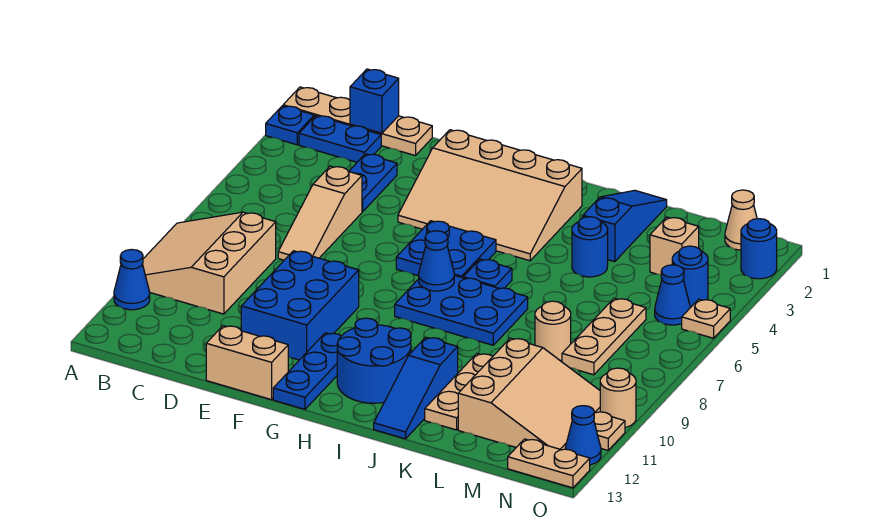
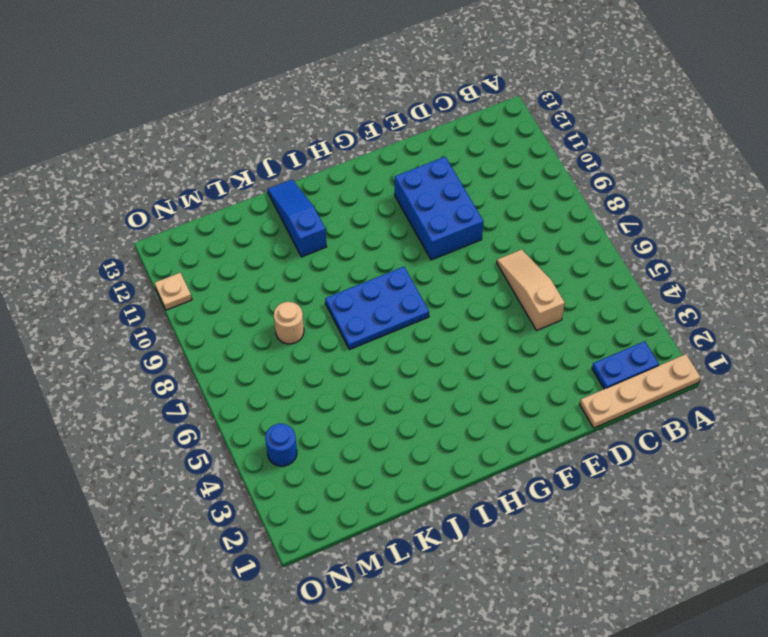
none -> blue 1x1 plate [266,106,314,145]
none -> tan 3x3 slope [143,212,276,314]
none -> blue 1x1 cone [114,249,150,310]
none -> blue 1x2 plate [349,154,397,212]

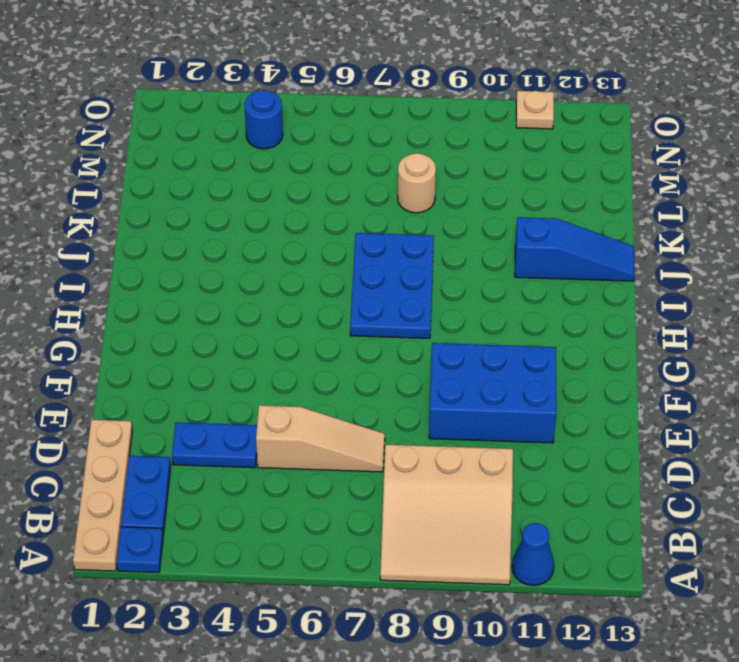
none -> tan 1x2 brick [206,326,288,400]
none -> tan 3x4 slope [398,130,582,261]
none -> blue 2x2 plate [396,221,496,278]
none -> blue 1x3 plate [273,333,341,409]

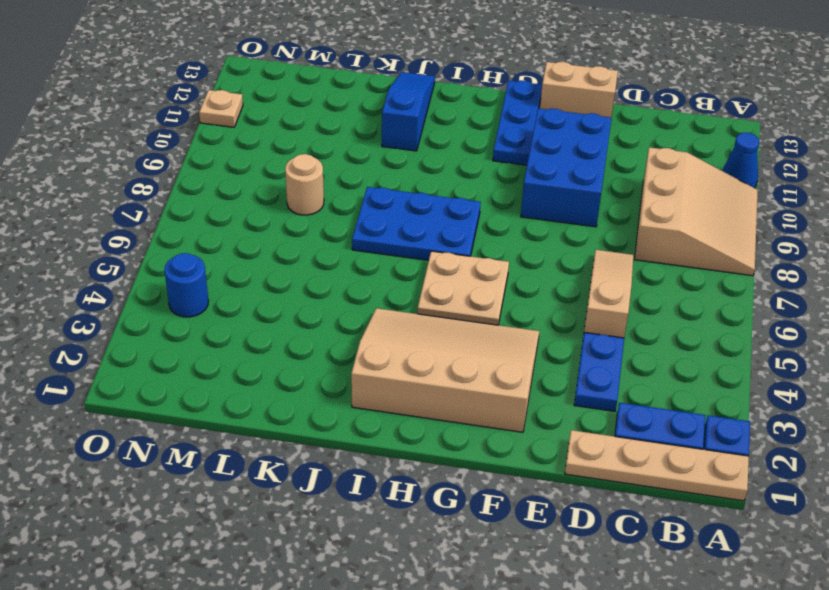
tan 2x2 plate [417,251,509,325] -> blue 2x2 plate [396,221,496,278]
none -> blue 2x2 round brick [337,318,411,403]
none -> blue 1x1 plate [463,259,512,289]
none -> blue 1x3 slope [583,190,667,262]
none -> blue 1x1 round brick [572,217,608,277]

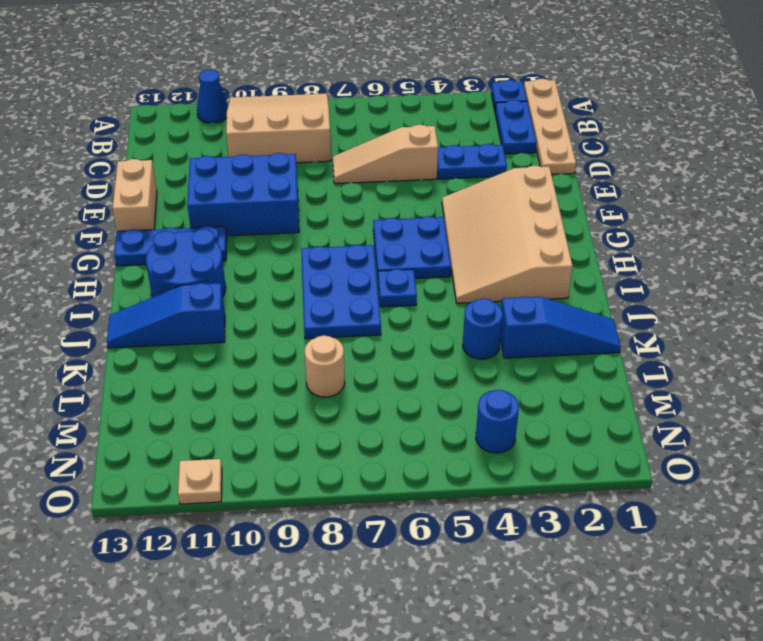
none -> tan 1x3 plate [425,354,493,430]
none -> tan 3x3 slope [458,338,600,450]
none -> tan 1x1 brick [650,217,699,274]
none -> tan 1x3 plate [562,298,646,375]

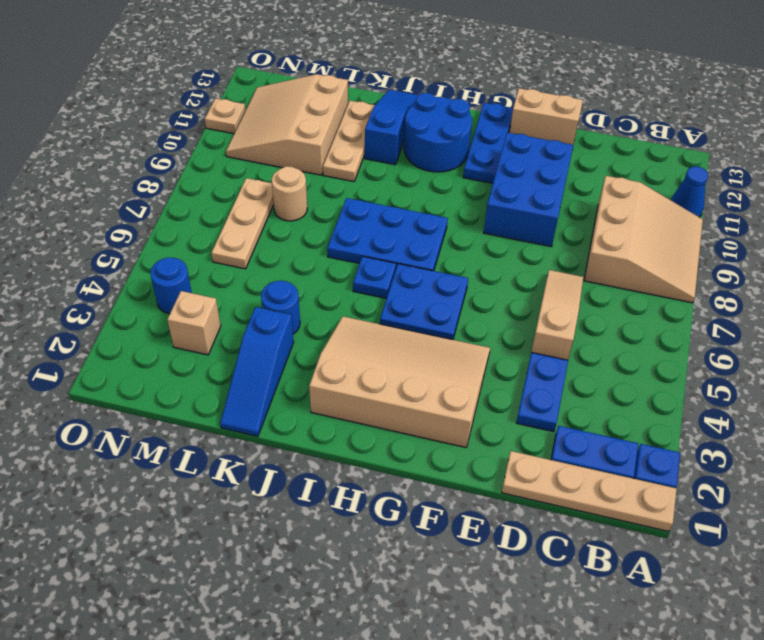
none -> tan 1x1 cone [725,190,757,250]
none -> blue 1x1 cone [655,265,690,325]
none -> tan 1x2 plate [508,439,590,488]
none -> blue 1x1 round brick [741,219,777,279]

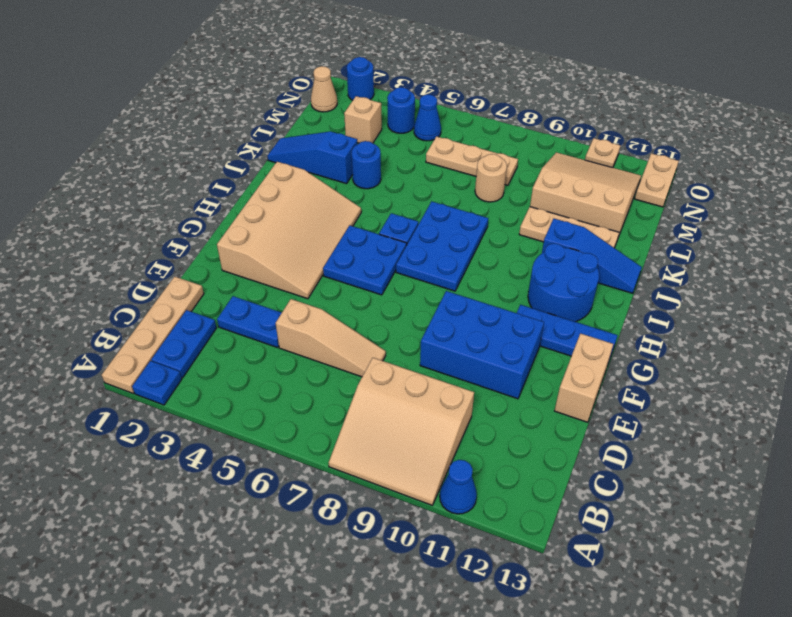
none -> tan 1x1 plate [682,299,730,338]
none -> tan 1x1 round brick [600,368,636,427]
none -> blue 1x1 cone [565,406,601,465]
none -> blue 1x1 brick [350,69,399,133]

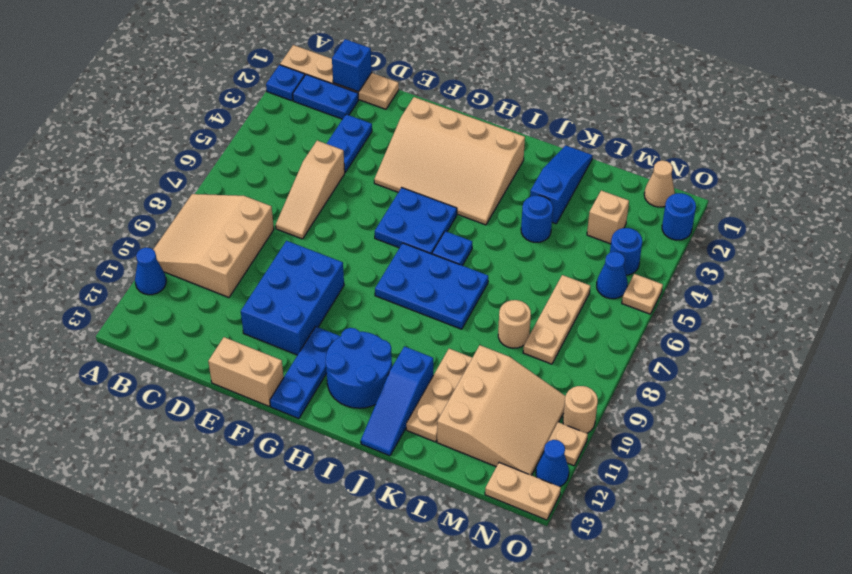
none -> blue 1x1 cone [419,231,454,291]

